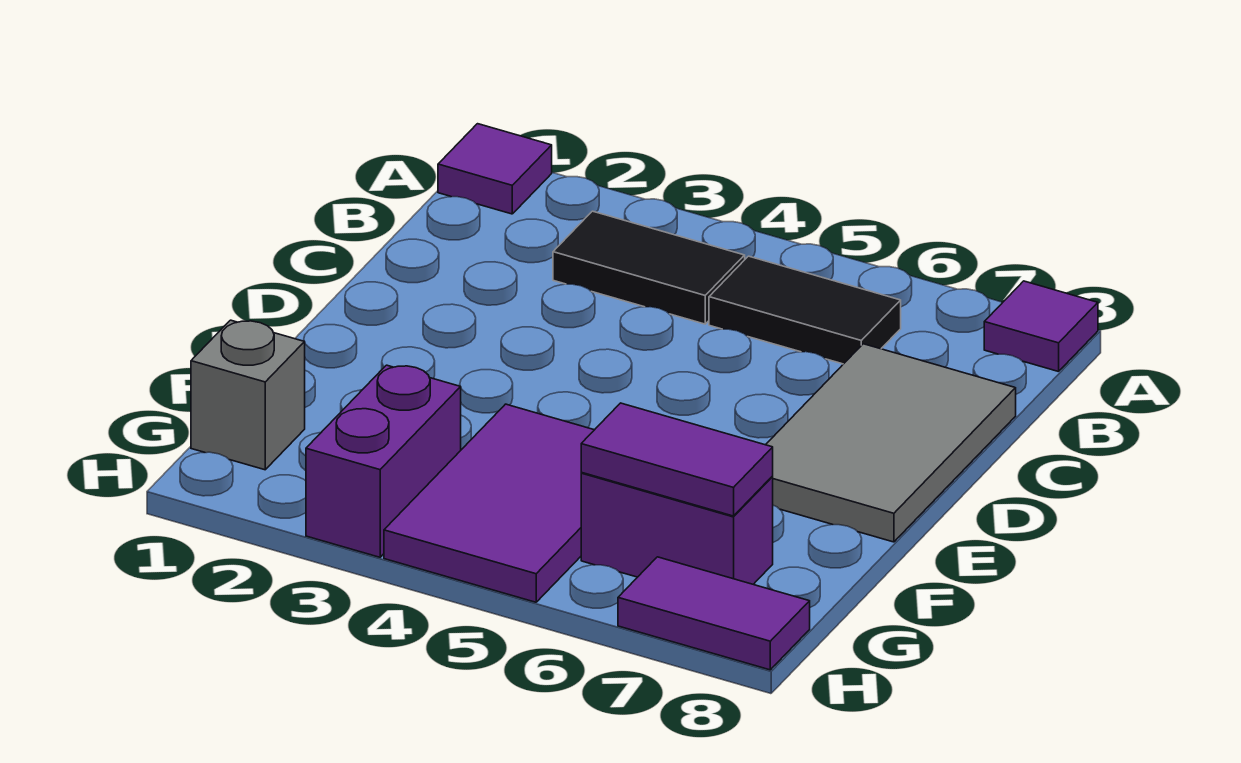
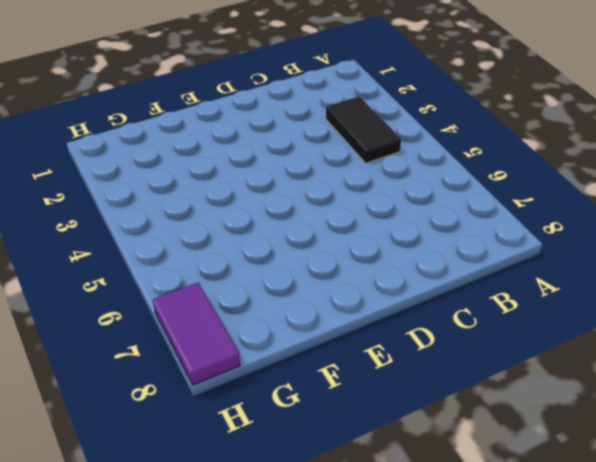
none -> purple 1x1 tile [438,124,552,214]
none -> purple 1x1 tile [984,281,1098,372]

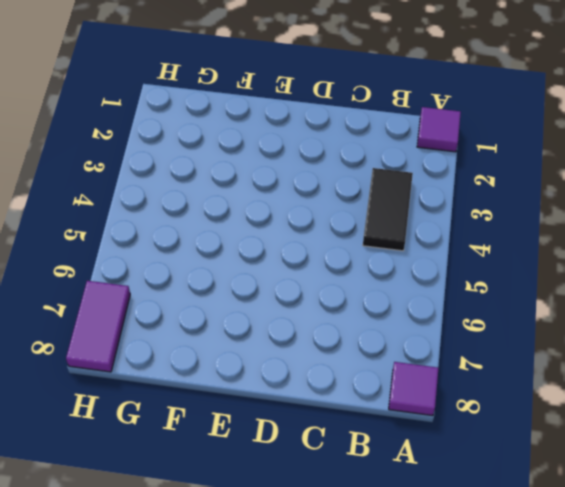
none -> black 1x2 tile [709,256,901,364]
none -> grey 2x3 tile [766,344,1016,542]

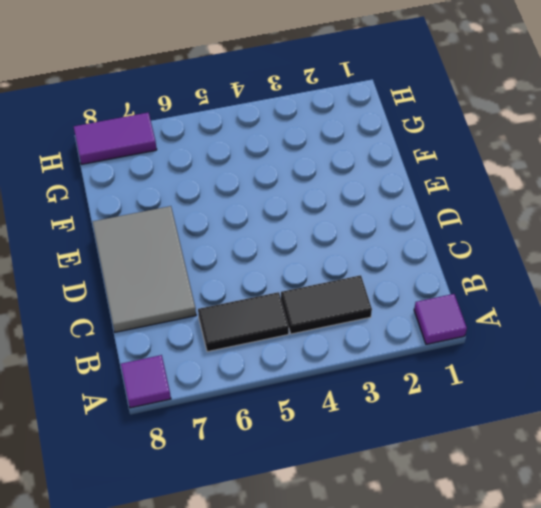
none -> purple 2x3 tile [384,404,594,602]
none -> grey 1x1 brick [191,320,305,470]

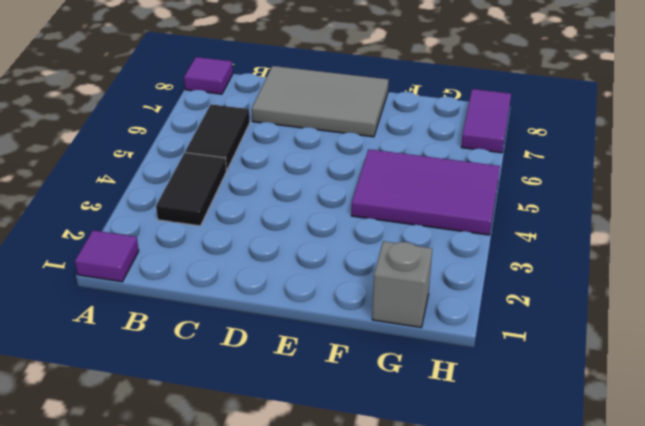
none -> purple 1x2 brick [306,365,461,557]
none -> purple 1x2 brick [581,473,773,584]

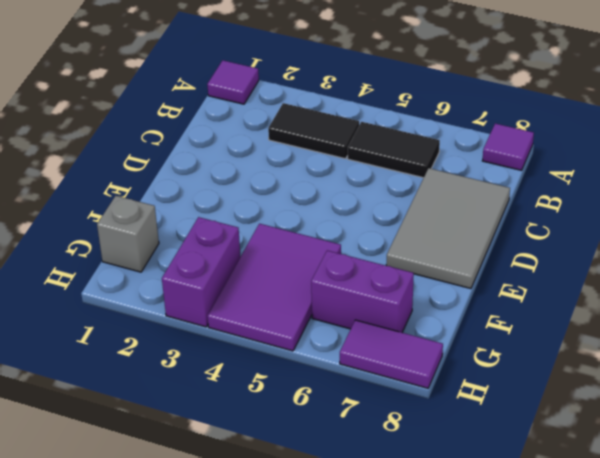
none -> purple 1x2 tile [581,403,773,516]

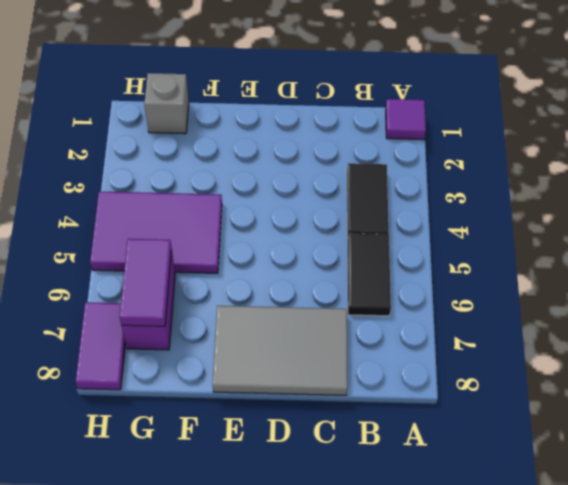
none -> purple 1x1 tile [984,281,1098,372]
none -> purple 1x2 brick [306,365,461,557]

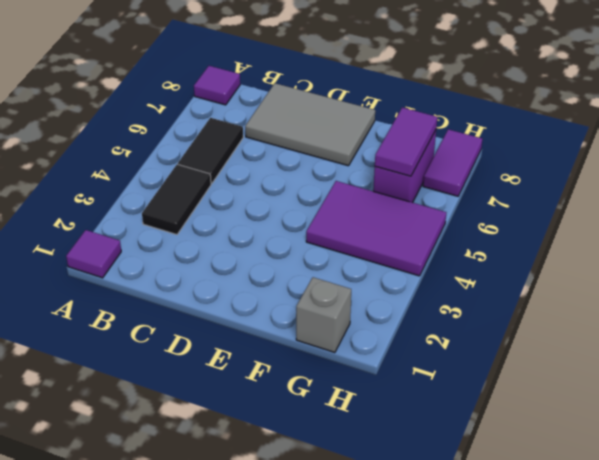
none -> purple 1x2 brick [306,365,461,557]

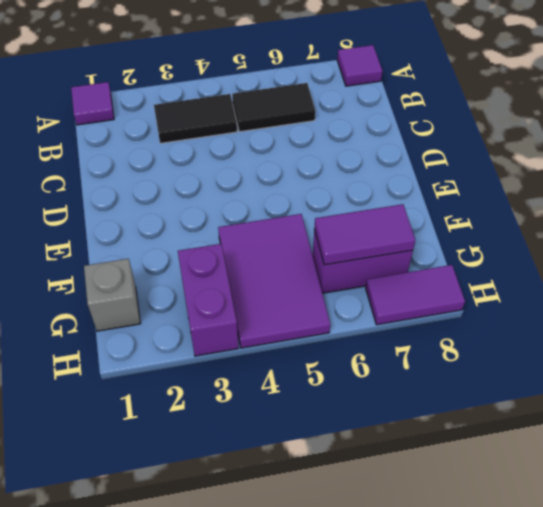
none -> grey 2x3 tile [766,344,1016,542]

